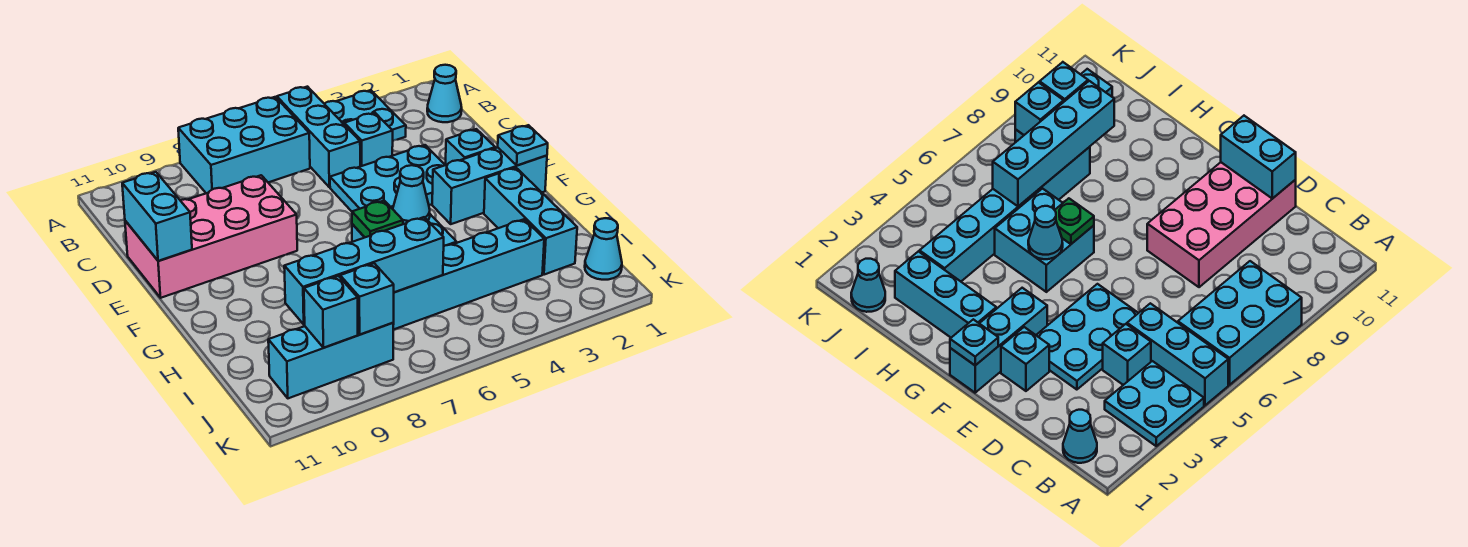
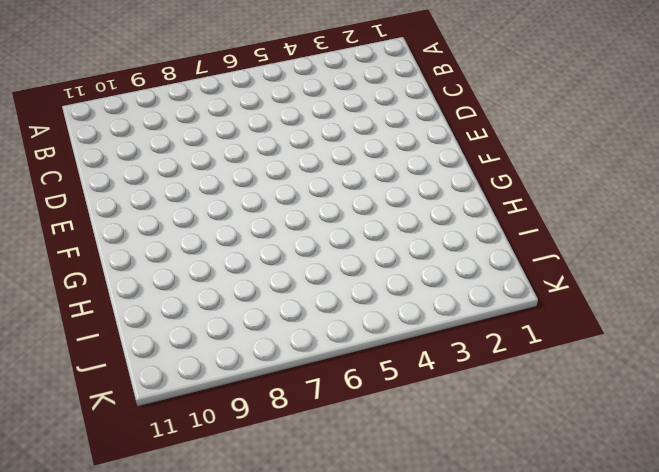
none -> cyan 2x2 plate [325,90,406,141]
none -> cyan 1x3 brick [277,87,360,187]
none -> cyan 2x3 brick [178,97,310,193]

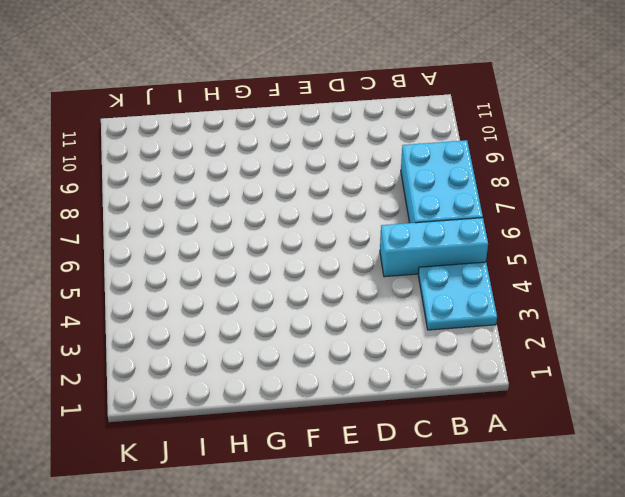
none -> cyan 1x1 cone [427,65,462,122]
none -> cyan 1x1 brick [344,113,393,166]
none -> cyan 2x3 plate [330,145,445,211]

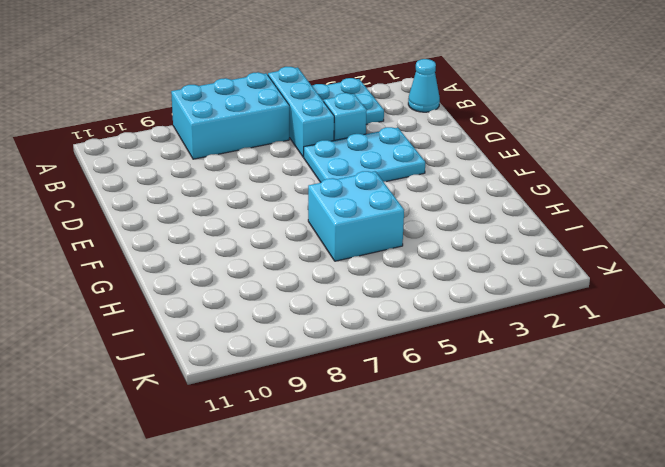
none -> pink 2x4 brick [125,175,297,298]
none -> cyan 1x1 brick [446,129,495,165]
none -> cyan 1x3 brick [432,148,547,224]

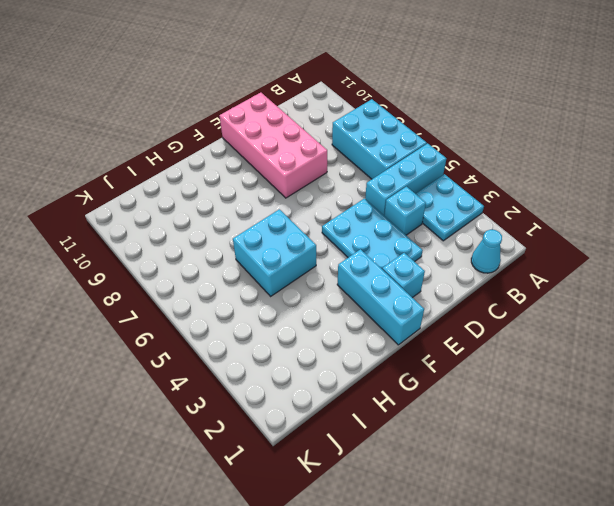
none -> cyan 1x3 brick [484,168,577,275]
none -> cyan 1x6 brick [393,219,544,330]
none -> cyan 1x1 cone [585,218,622,280]

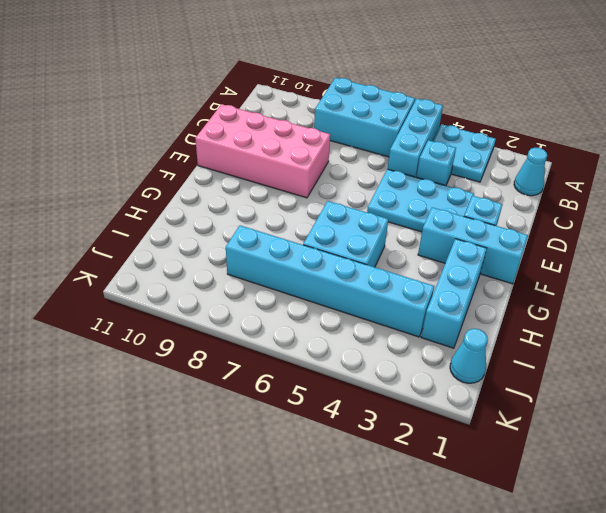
none -> cyan 1x3 brick [268,323,394,398]
none -> cyan 1x2 brick [122,172,192,261]
none -> cyan 1x1 plate [498,125,548,165]

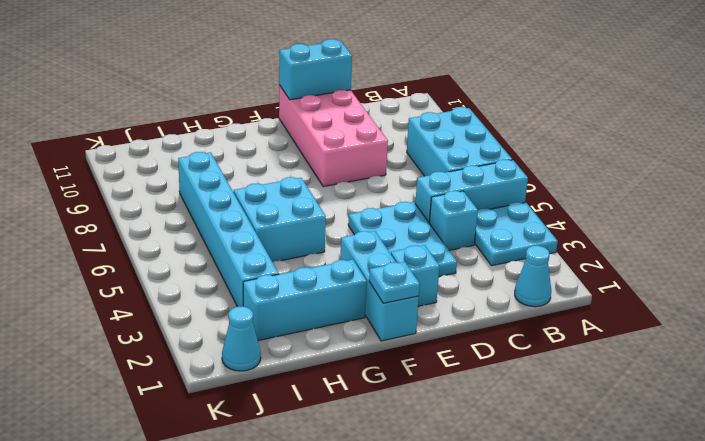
none -> cyan 1x3 brick [268,323,394,398]
none -> cyan 1x1 cone [393,165,430,224]
none -> green 1x1 plate [352,201,403,237]

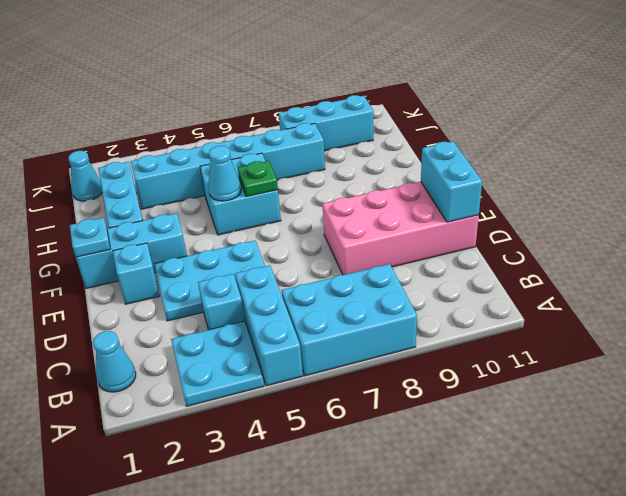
none -> cyan 1x4 brick [284,217,444,324]
none -> cyan 1x1 brick [340,263,394,335]
none -> cyan 1x1 brick [304,276,358,348]

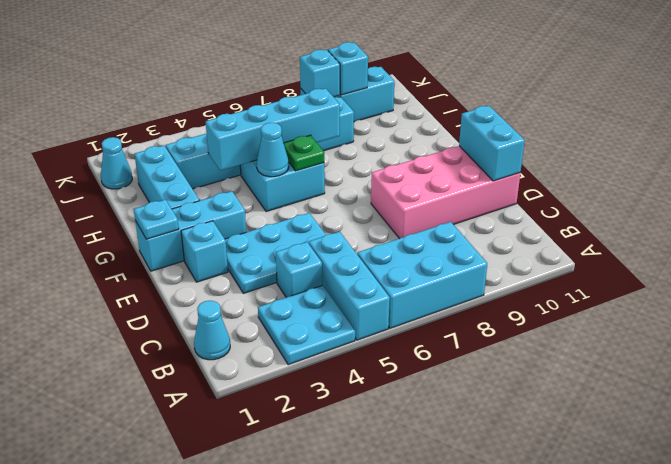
cyan 1x4 brick [206,88,340,171] -> cyan 1x4 brick moved to [284,217,444,324]

